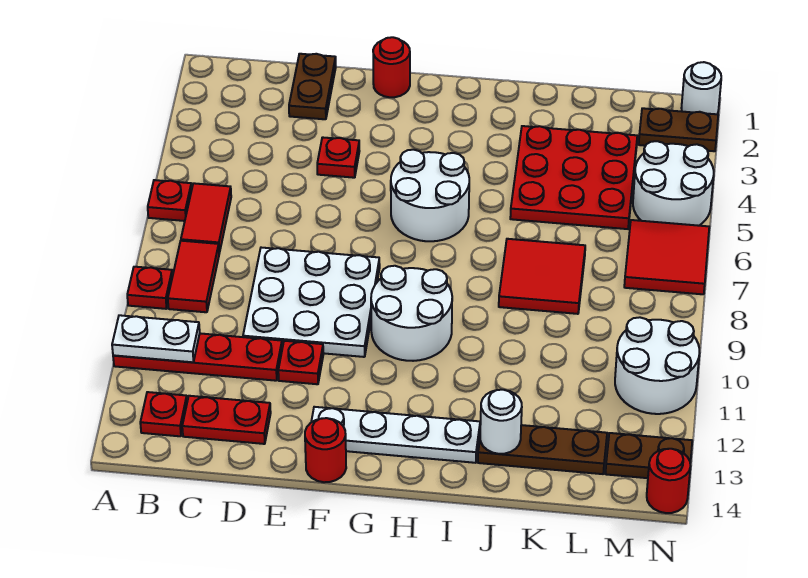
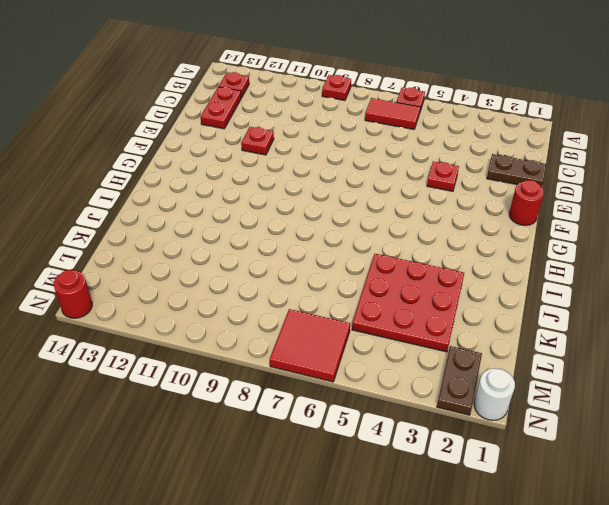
none -> red 1x4 plate [113,333,282,381]
none -> red 1x2 tile [168,241,219,312]
none -> white 3x3 plate [243,248,380,357]

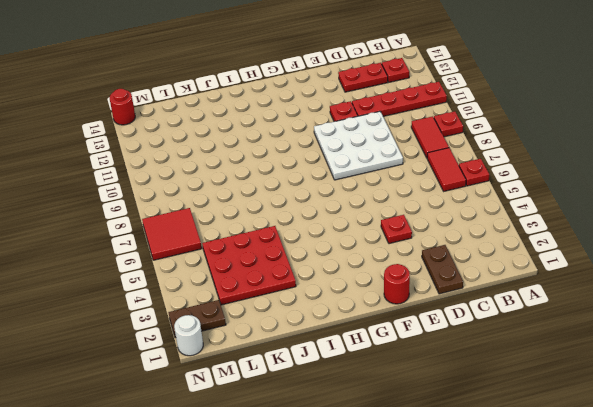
none -> white 1x4 plate [311,407,480,463]
none -> red 1x1 round brick [305,418,346,482]
none -> white 2x2 round brick [391,150,469,241]

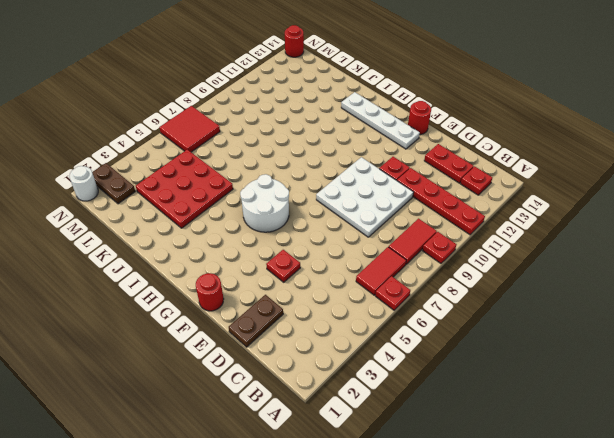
none -> white 2x2 round brick [371,266,452,361]
none -> red 2x2 tile [499,239,585,314]
none -> brown 1x3 plate [478,425,607,474]

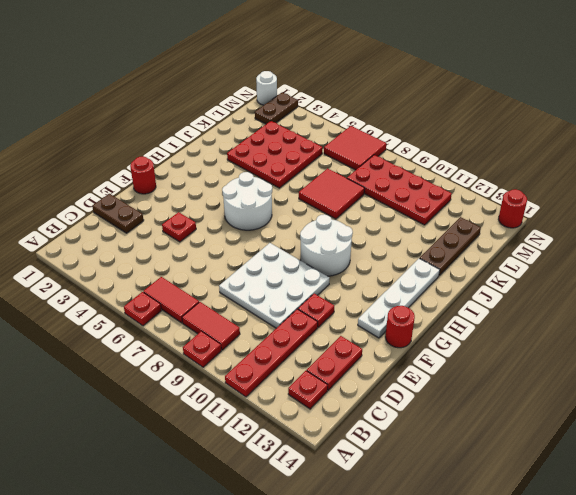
red 2x4 plate [347,155,452,225] -> white 2x2 round brick [615,317,700,414]
none -> white 2x2 round brick [633,141,714,226]
none -> brown 1x2 plate [606,433,692,478]
none -> white 1x2 plate [112,315,200,362]

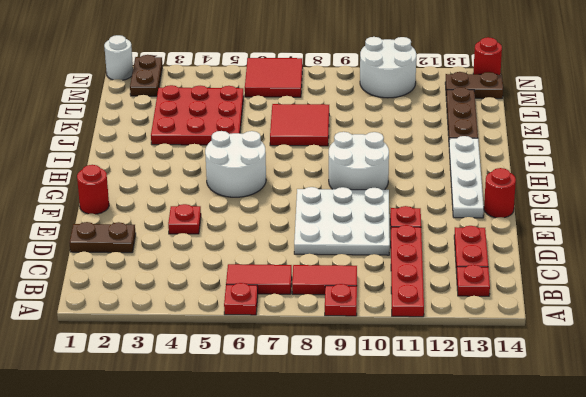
brown 1x2 plate [445,72,503,99] -> brown 1x2 plate turned to [606,433,692,478]
none -> white 2x2 round brick [633,141,714,226]
none -> white 1x2 plate [112,315,200,362]
none -> white 1x1 round brick [480,390,522,454]

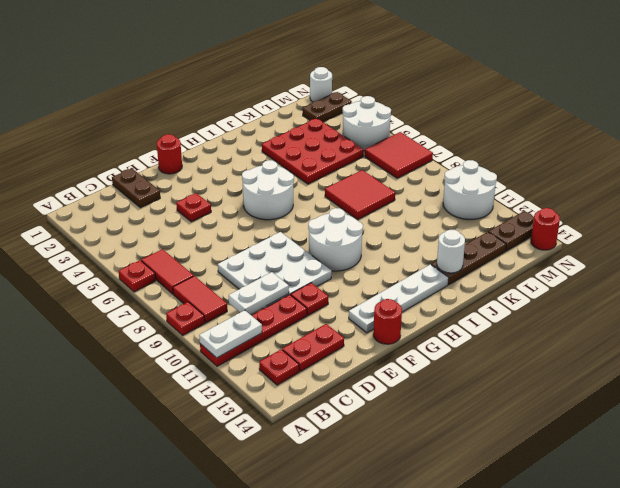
white 1x2 plate [229,272,289,314] -> none

